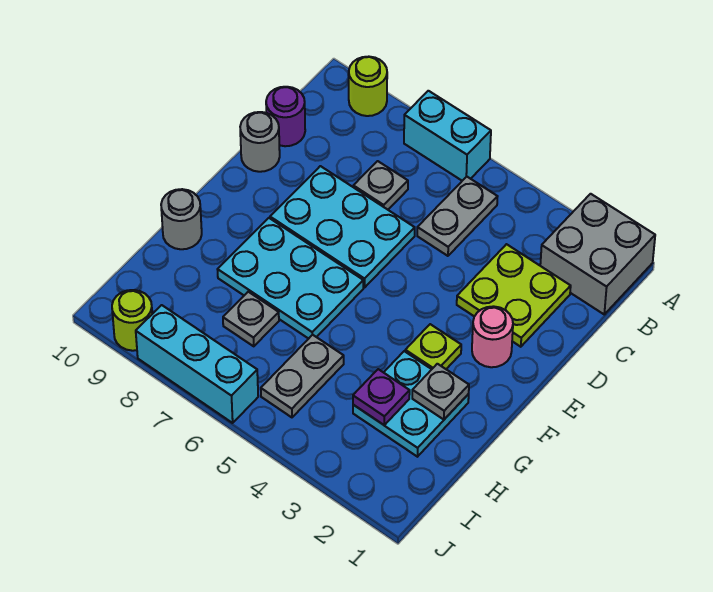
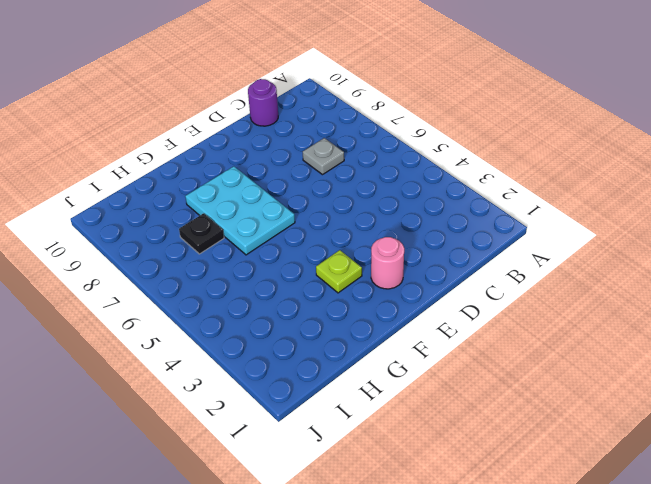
black 1x1 plate [179,213,224,254] -> grey 1x1 plate [223,292,279,346]
none -> grey 2x2 brick [540,194,655,314]
none -> cyan 1x2 brick [404,91,491,181]
none -> lime 1x1 round brick [349,57,387,116]

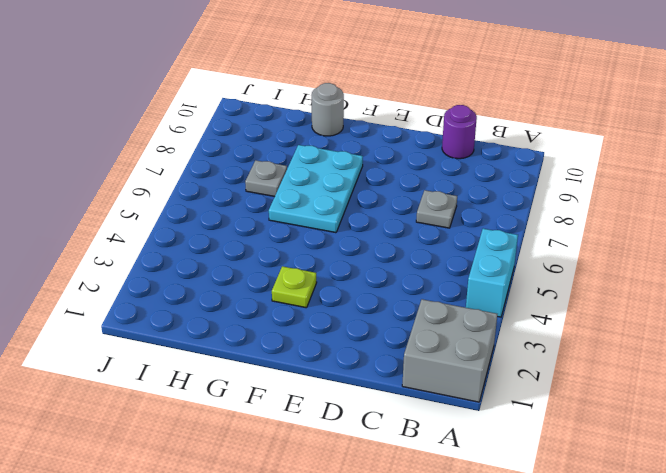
cyan 1x2 brick [466,229,518,317] -> cyan 1x2 brick moved to [404,91,491,181]
none -> lime 1x1 round brick [349,57,387,116]
none -> grey 1x2 plate [417,177,498,256]
none -> lime 2x2 plate [457,244,571,347]

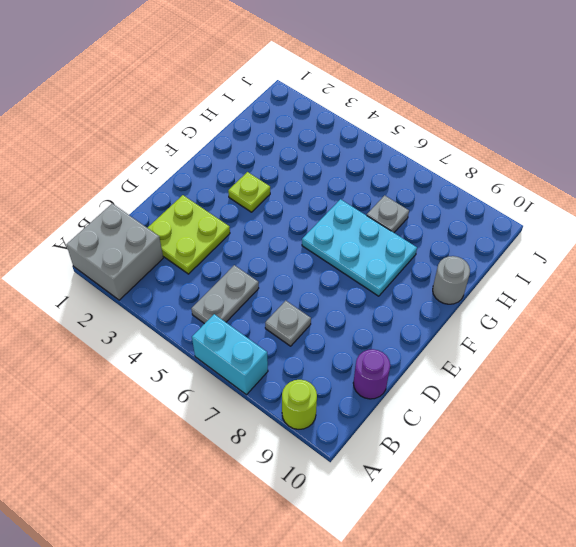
none -> cyan 2x3 plate [270,166,415,288]
none -> grey 1x1 round brick [240,112,280,172]
none -> pink 1x1 round brick [472,306,513,367]

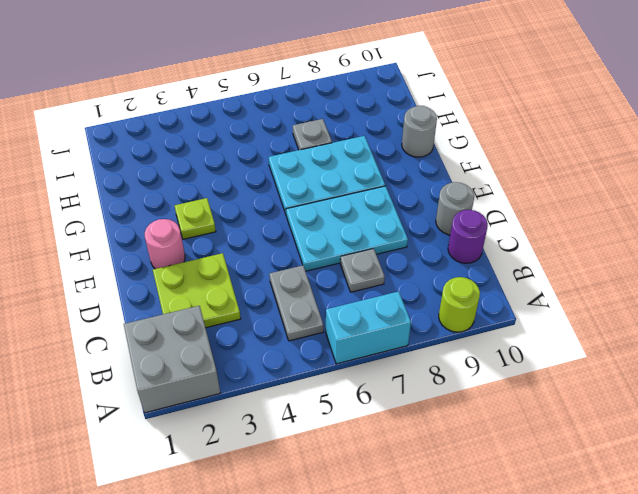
none -> cyan 2x2 plate [353,351,469,457]
none -> grey 1x2 plate [261,335,344,417]
none -> cyan 1x3 brick [136,305,258,423]

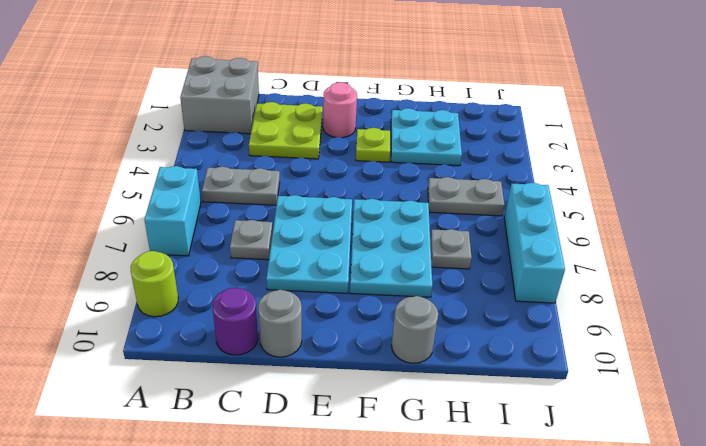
none -> lime 1x1 round brick [112,290,152,351]
none -> grey 1x1 plate [412,364,469,420]
none -> purple 1x1 plate [353,369,410,425]

